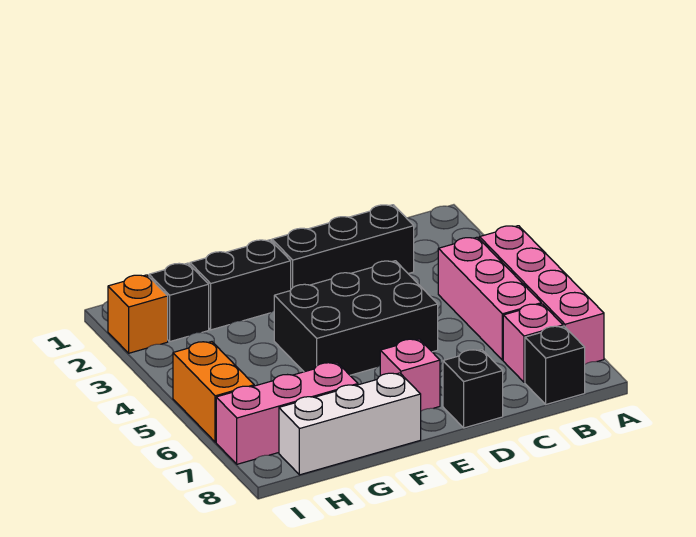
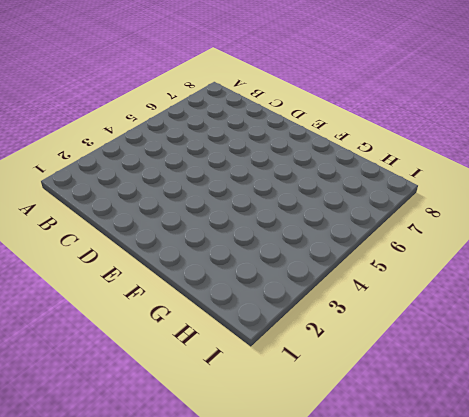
none -> pink 1x4 brick [479,226,604,364]
none -> pink 1x3 brick [438,237,541,360]
none -> pink 1x1 brick [503,304,563,382]

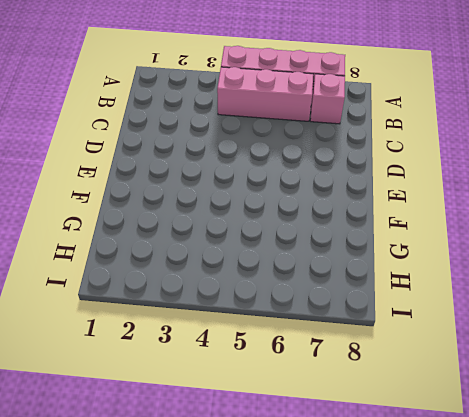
none -> black 1x1 brick [525,326,585,404]
none -> black 1x3 brick [272,205,414,289]
none -> black 2x3 brick [274,261,438,375]

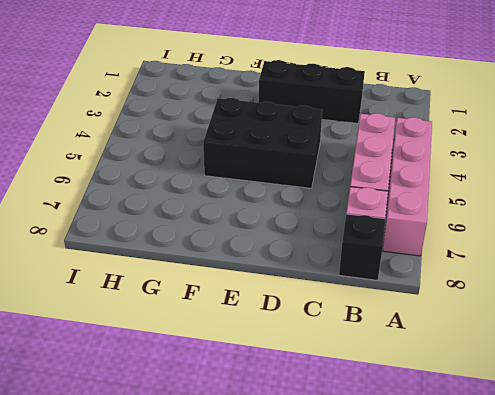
none -> black 1x1 brick [443,350,503,428]
none -> pink 1x1 brick [380,339,440,411]
none -> black 1x2 brick [190,240,291,330]

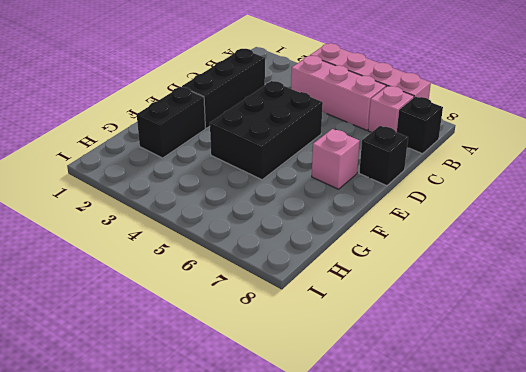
none -> white 1x3 brick [279,373,421,475]
none -> pink 1x3 brick [216,363,358,464]
none -> black 1x1 brick [149,263,209,341]

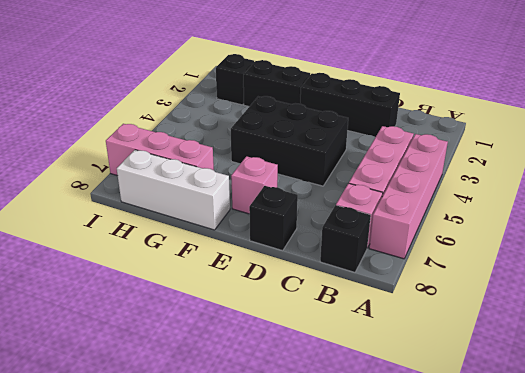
none -> orange 1x1 brick [108,275,168,353]
none -> orange 1x2 brick [173,342,254,442]

